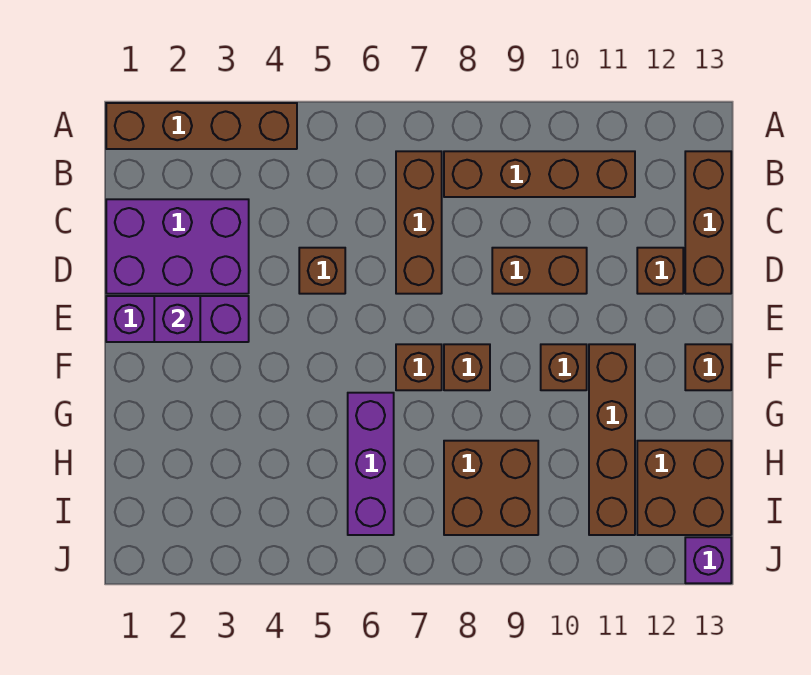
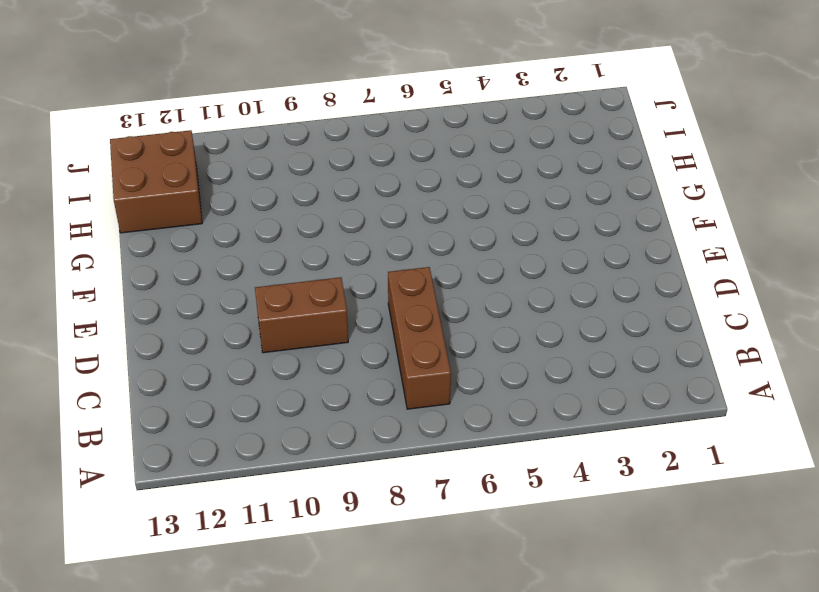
none -> brown 1x4 brick [106,103,297,149]
none -> brown 1x4 brick [444,151,635,197]
none -> brown 1x3 brick [685,151,731,294]

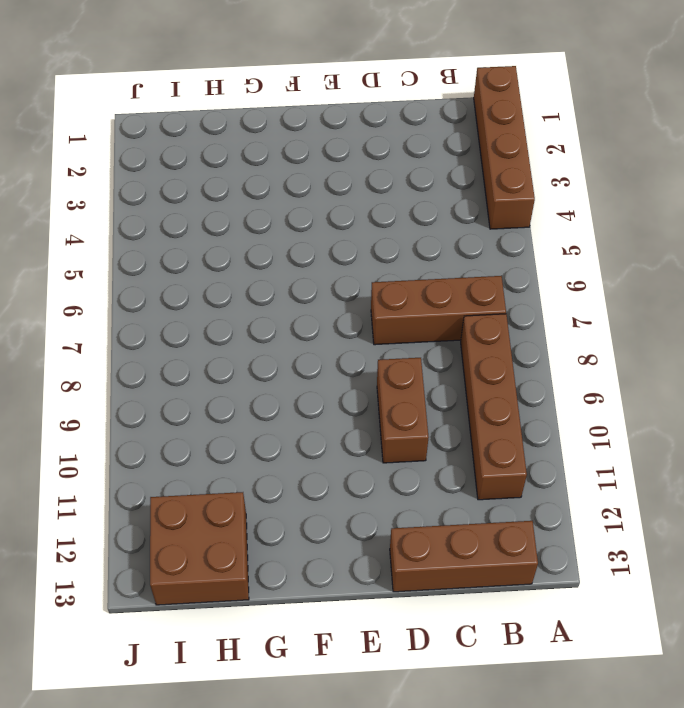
none -> purple 2x3 brick [106,199,249,294]
none -> brown 1x1 brick [299,248,345,294]
none -> brown 1x1 brick [637,248,683,294]

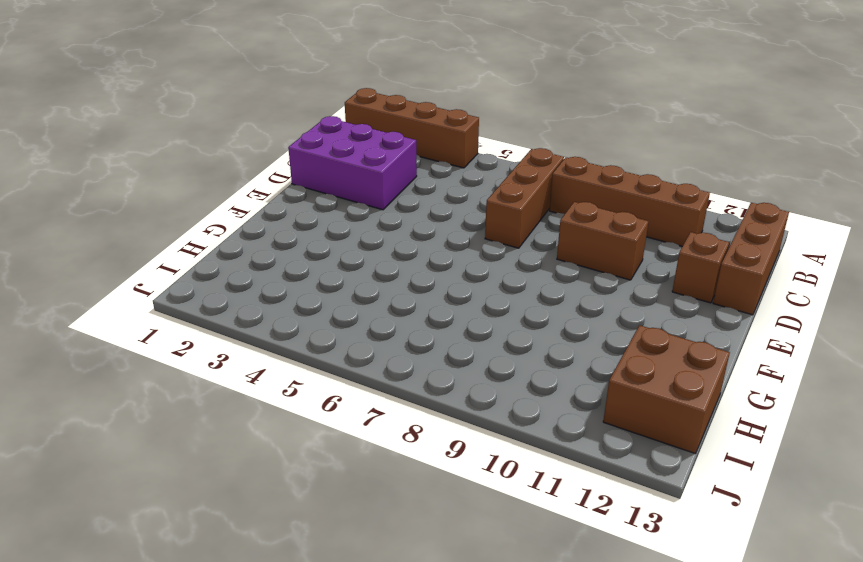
none -> brown 1x1 brick [299,248,345,294]
none -> purple 1x3 brick [106,296,249,342]
none -> brown 1x1 brick [396,344,442,390]

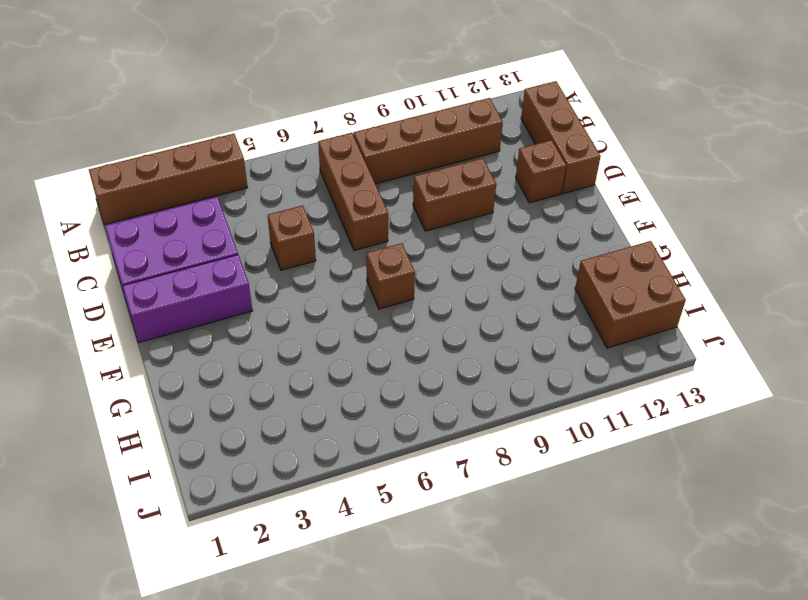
none -> brown 1x1 brick [444,344,490,390]
none -> brown 1x1 brick [541,344,587,390]
none -> brown 1x4 brick [589,344,635,535]

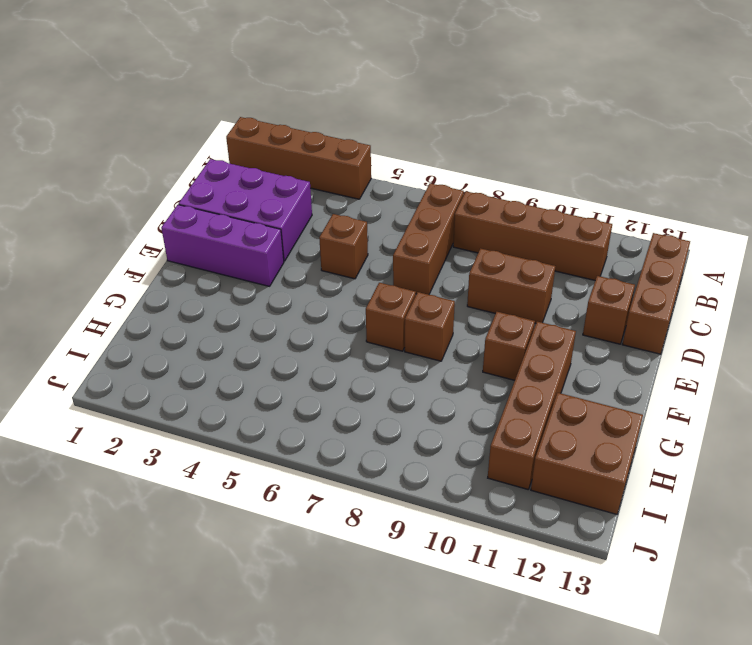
none -> brown 1x1 brick [685,344,731,390]
none -> purple 1x3 brick [348,393,394,535]
none -> brown 2x2 brick [444,441,538,535]

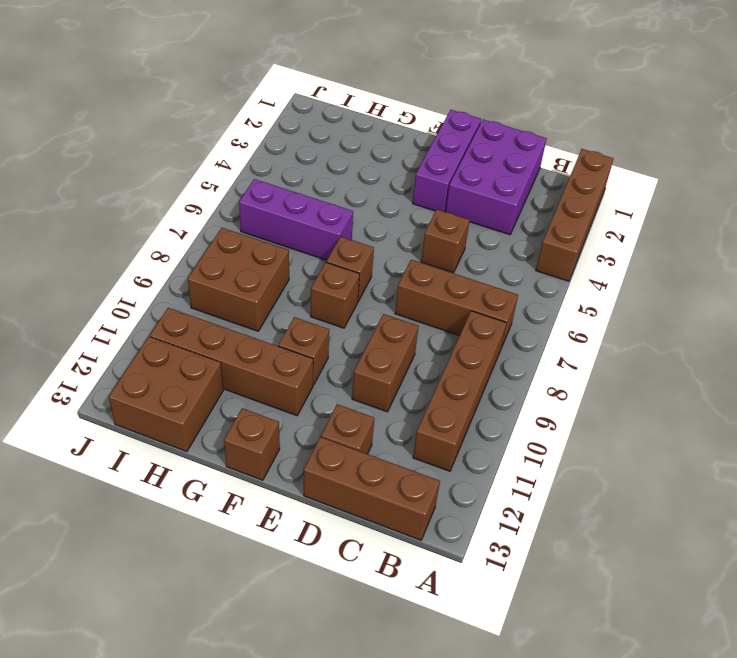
none -> purple 1x1 brick [685,537,731,583]
none -> purple 1x1 brick [154,296,200,342]

